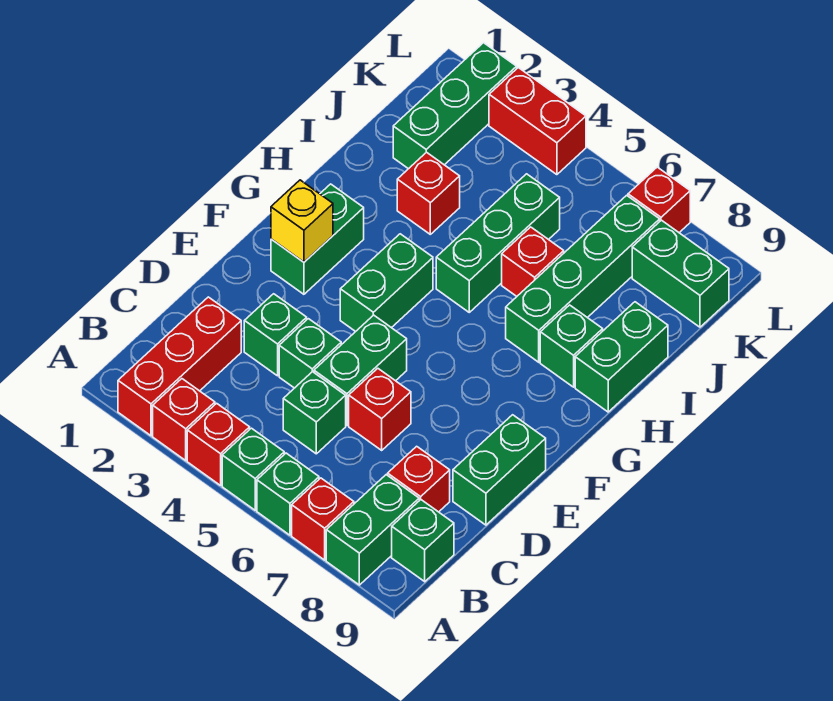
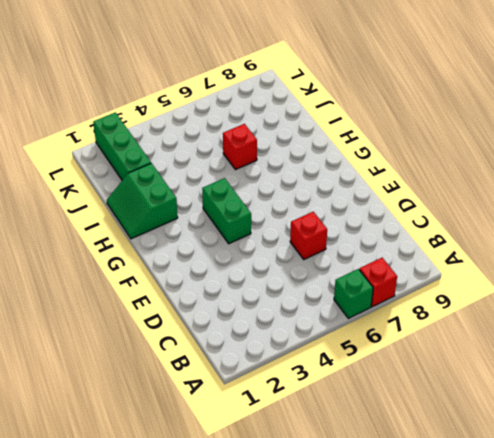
green 2x2 slope [107,163,178,239] -> none
none -> red 1x3 brick [118,297,241,436]
none -> red 1x1 brick [153,379,215,461]
none -> red 1x1 brick [187,403,250,485]

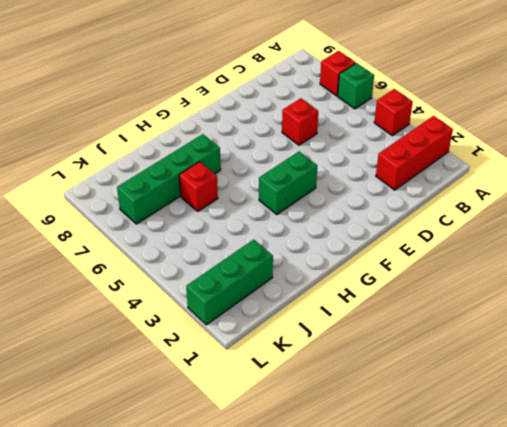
none -> red 1x1 brick [153,379,215,461]
none -> green 1x1 brick [222,428,284,510]
none -> green 1x2 brick [326,475,419,585]

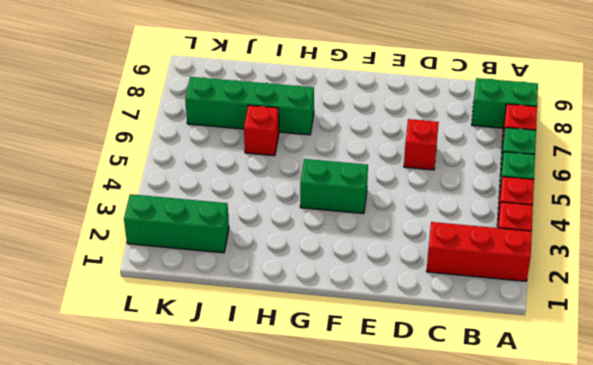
none -> green 1x1 brick [392,500,454,582]
none -> green 1x1 brick [283,372,346,454]
none -> red 1x1 brick [388,446,450,512]

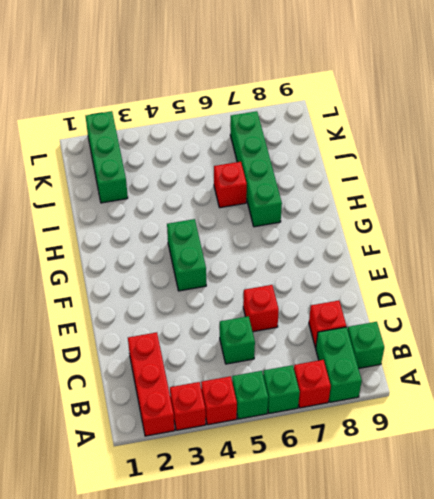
none -> green 1x1 brick [244,294,307,376]
none -> green 1x1 brick [279,319,341,388]
none -> green 1x2 brick [314,315,407,425]

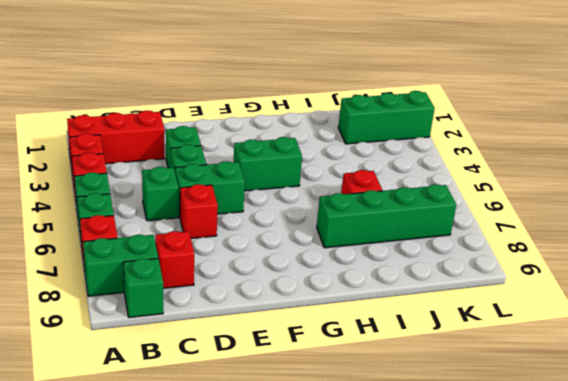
none -> green 1x2 brick [453,415,546,525]
none -> green 1x2 brick [271,184,364,294]
none -> green 1x3 brick [436,174,560,312]

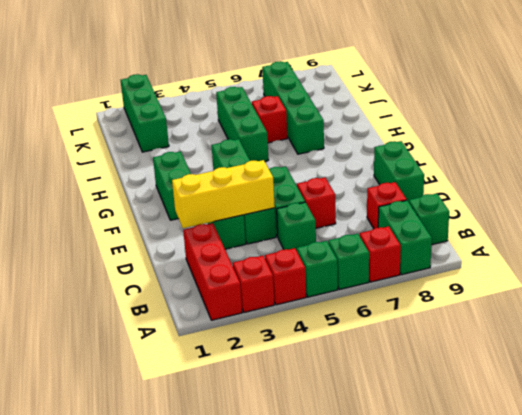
yellow 1x3 brick [172,160,275,228] -> none
none -> green 1x1 brick [540,305,603,387]
none -> green 1x2 brick [575,302,668,412]
none -> red 1x1 brick [397,152,460,234]

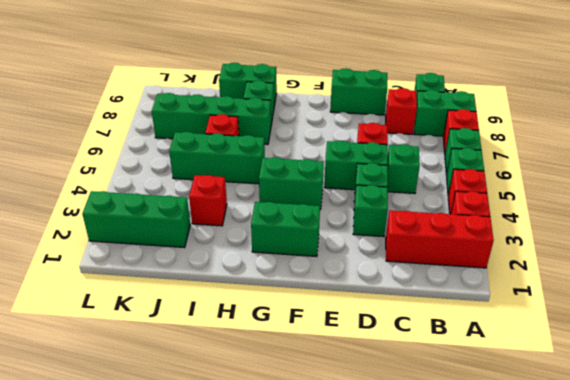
none -> green 1x2 brick [632,220,729,327]
none -> red 1x2 brick [489,68,586,175]
none -> red 1x1 brick [628,167,690,233]

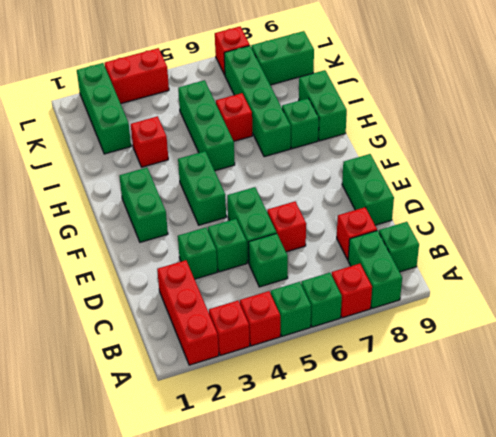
none -> yellow 1x1 brick [271,180,333,262]

